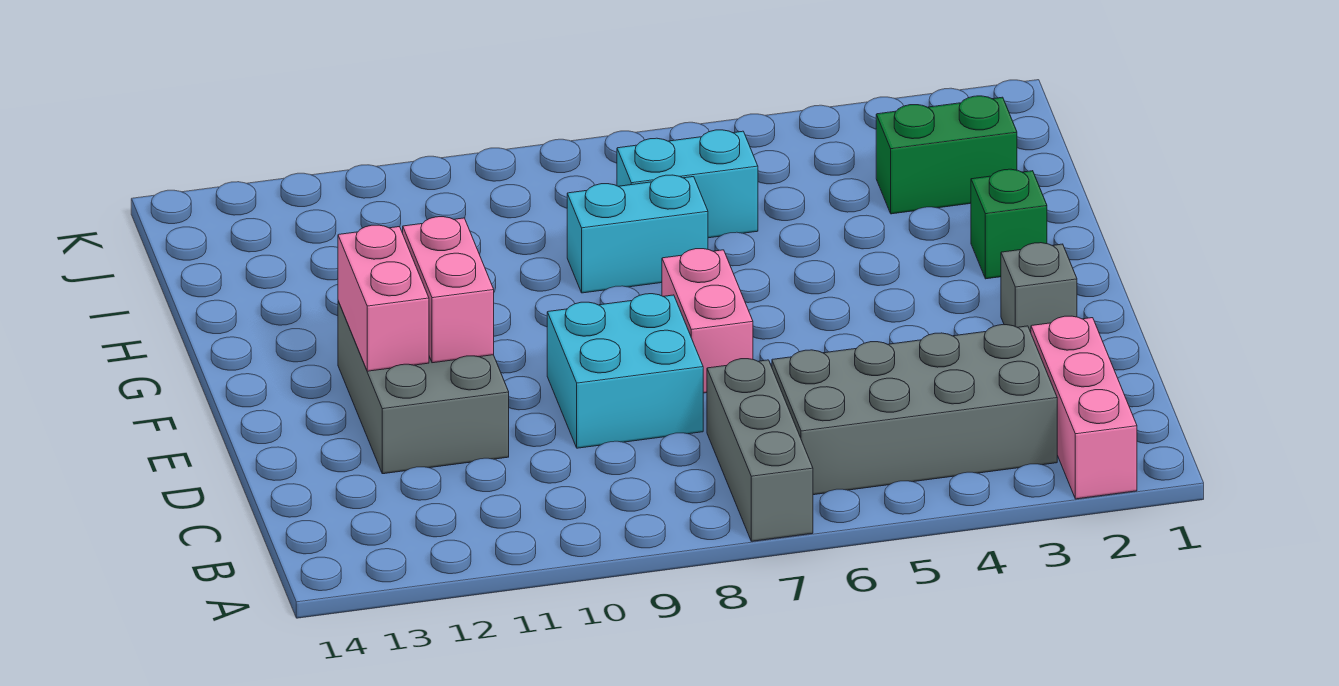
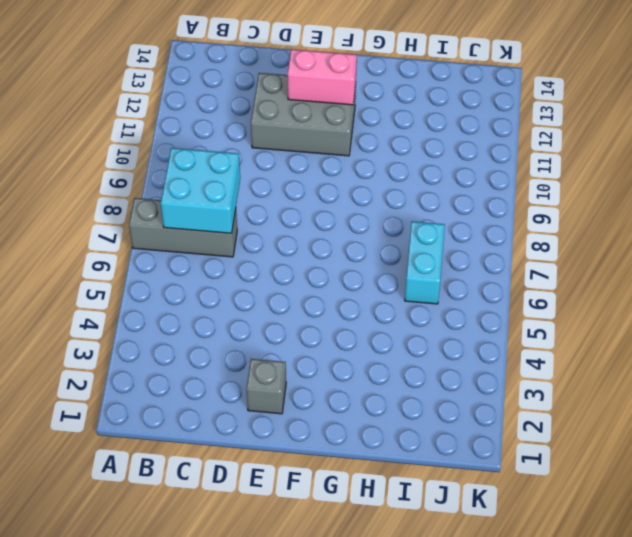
cyan 2x2 brick [161,148,240,233] -> cyan 2x2 brick moved to [547,294,703,448]
none -> pink 1x3 brick [1031,316,1137,499]
none -> grey 2x4 brick [772,325,1057,495]
none -> pink 1x2 brick [662,249,753,393]

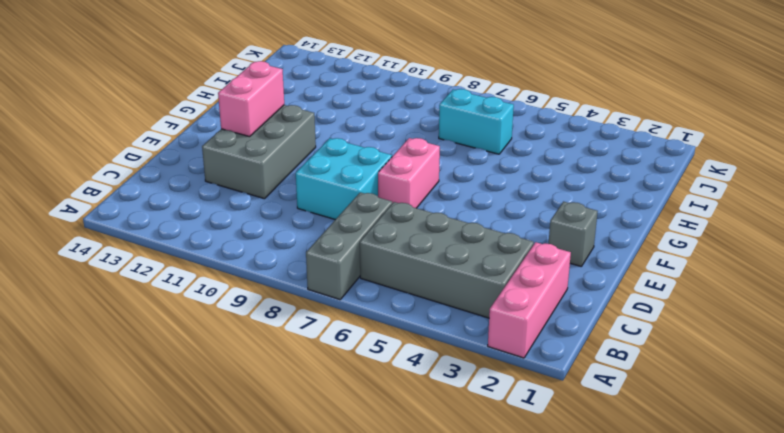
none -> green 1x1 brick [971,169,1047,279]
none -> cyan 1x2 brick [567,175,708,293]
none -> green 1x2 brick [876,96,1017,214]

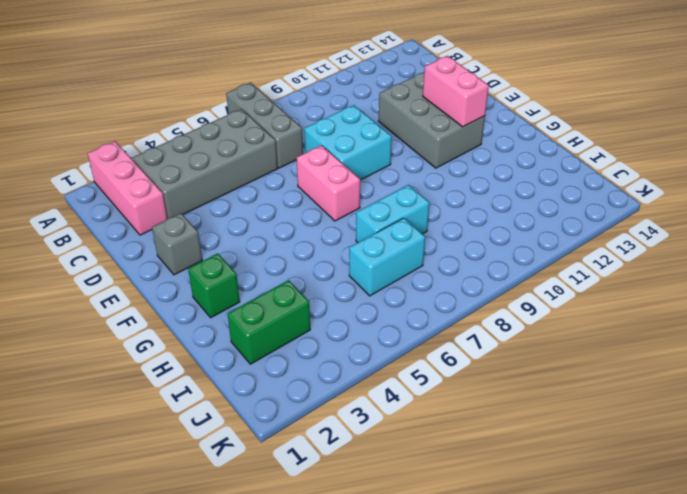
none -> pink 1x2 brick [403,217,494,363]

